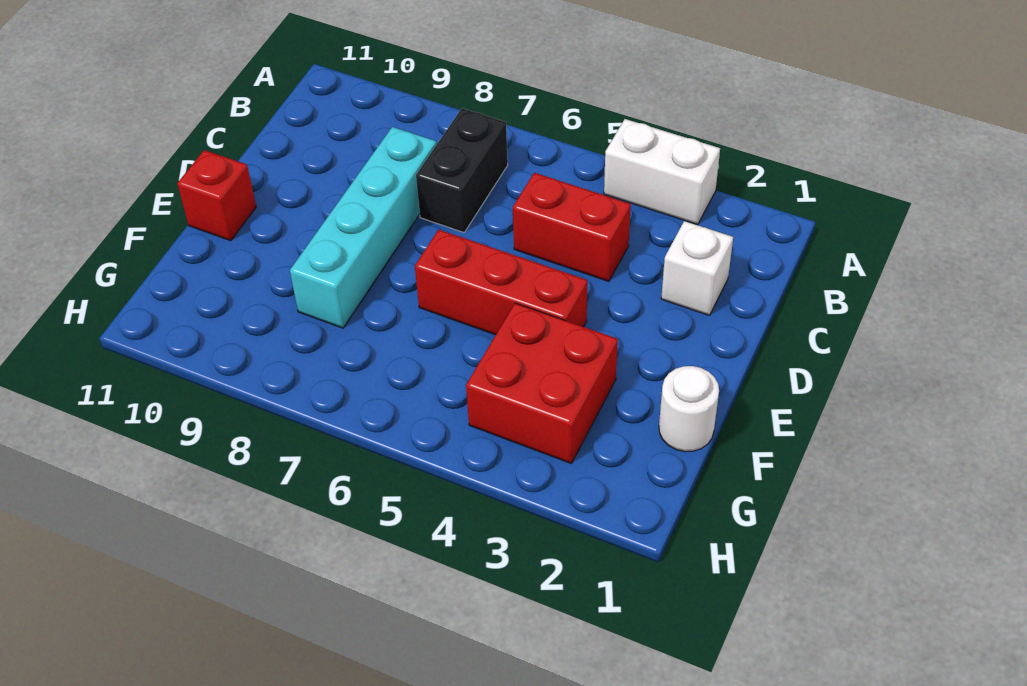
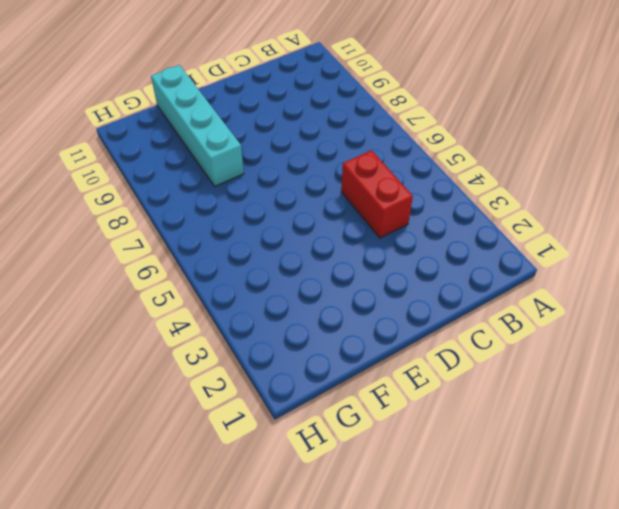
cyan 1x4 brick [151,65,244,186] -> cyan 1x4 brick turned to [290,127,437,328]
none -> white 1x2 brick [604,119,720,225]
none -> black 1x2 brick [416,108,508,232]

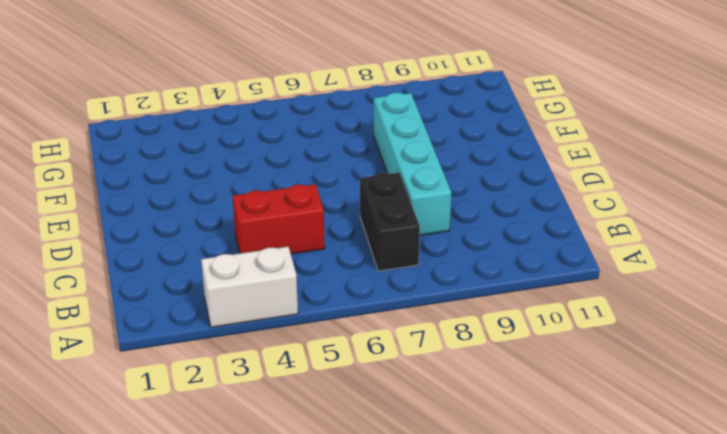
none -> white 1x1 brick [661,221,733,315]
none -> red 1x3 brick [415,230,587,335]

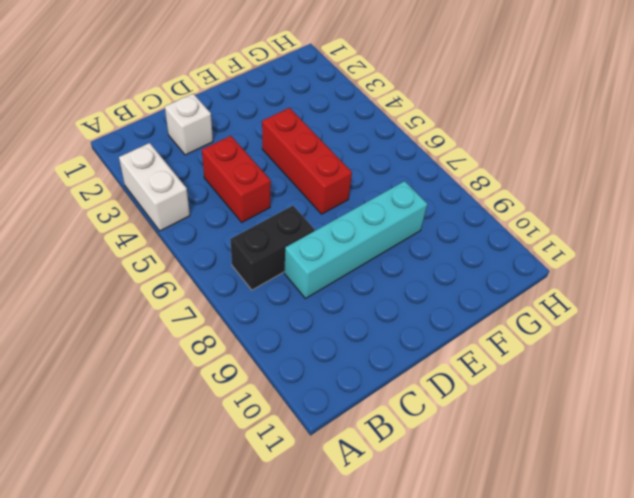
none -> red 1x1 brick [177,150,256,241]
none -> white 1x1 round brick [659,366,719,452]

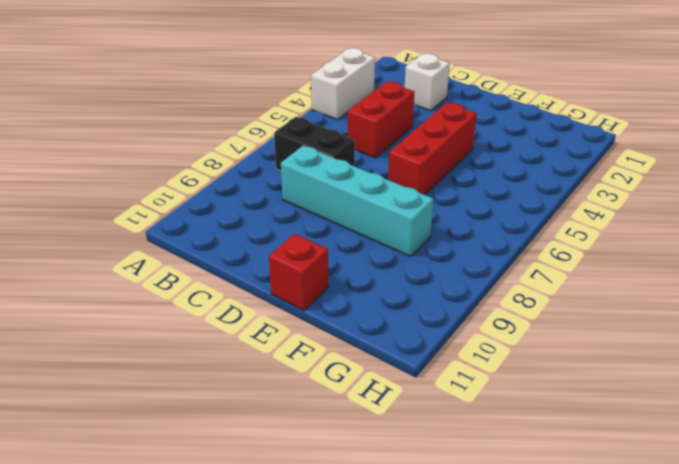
none -> white 1x1 round brick [659,366,719,452]
none -> red 2x2 brick [466,303,618,464]

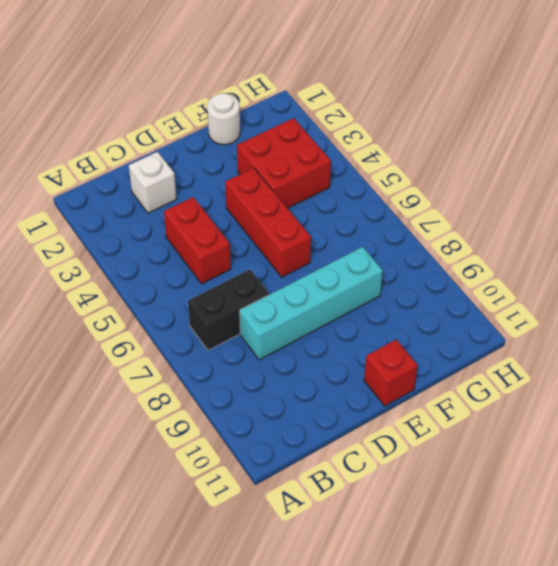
none -> white 1x2 brick [604,119,720,225]

